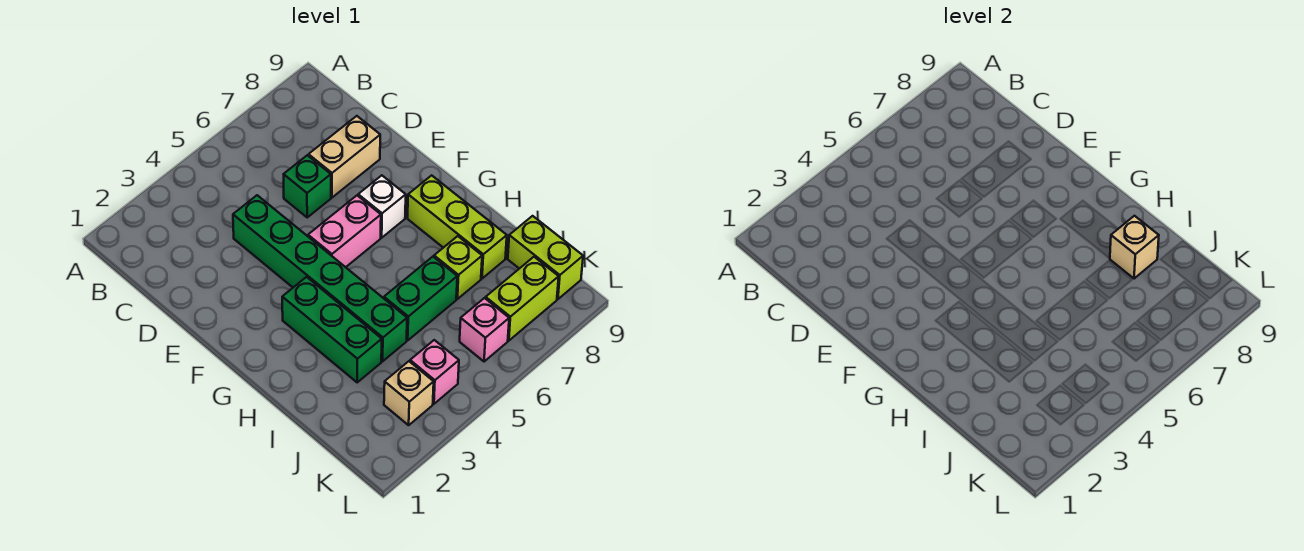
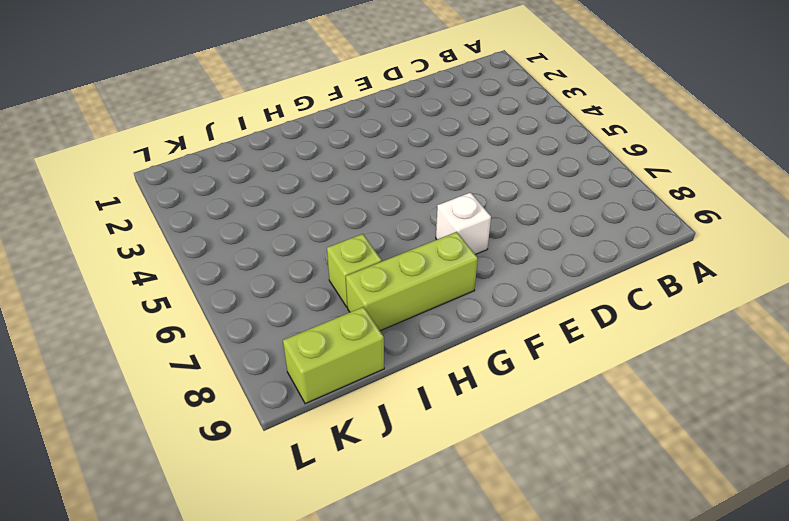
none -> green 1x6 brick [233,195,407,361]
none -> green 1x1 brick [284,155,331,217]
none -> tan 1x2 brick [309,116,380,198]

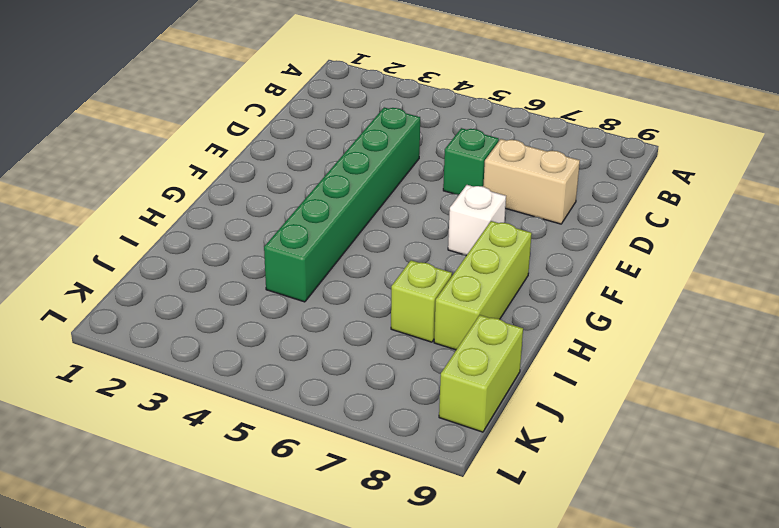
none -> pink 1x2 brick [308,196,381,267]
none -> green 1x3 brick [282,277,382,382]
none -> green 1x2 brick [384,257,457,340]

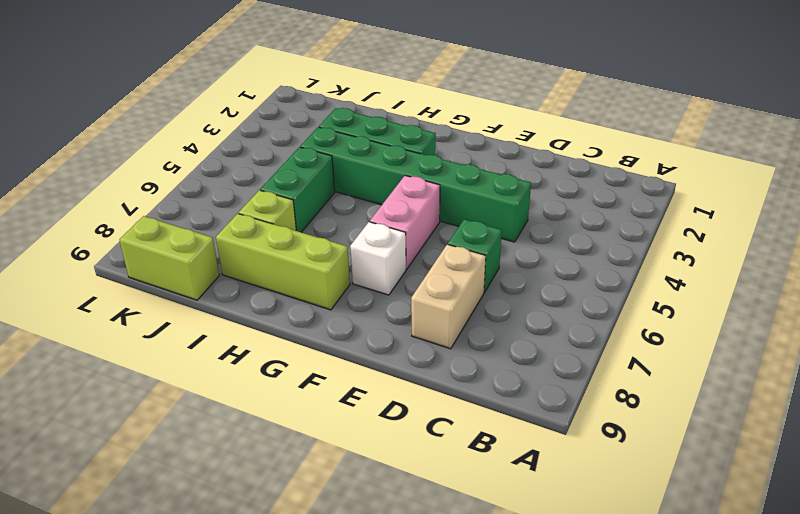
none -> tan 1x1 brick [384,361,434,425]
none -> pink 1x1 brick [410,340,459,404]
none -> pink 1x1 brick [460,298,509,362]

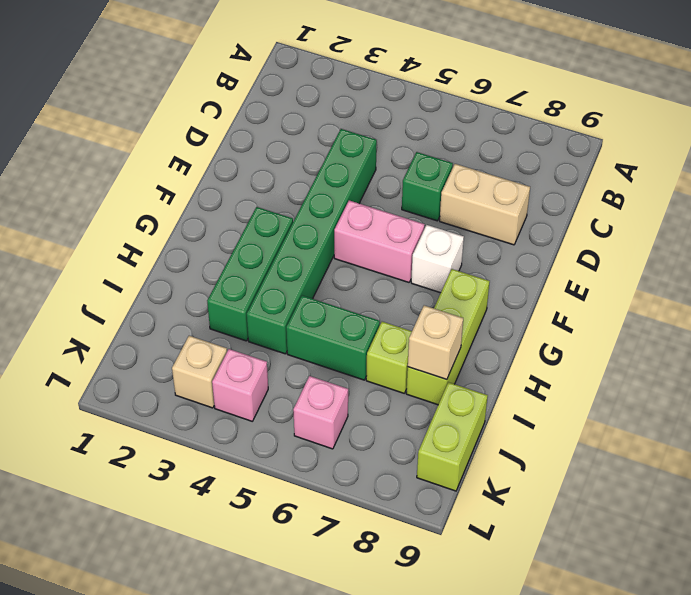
none -> lime 1x2 brick [486,257,559,341]

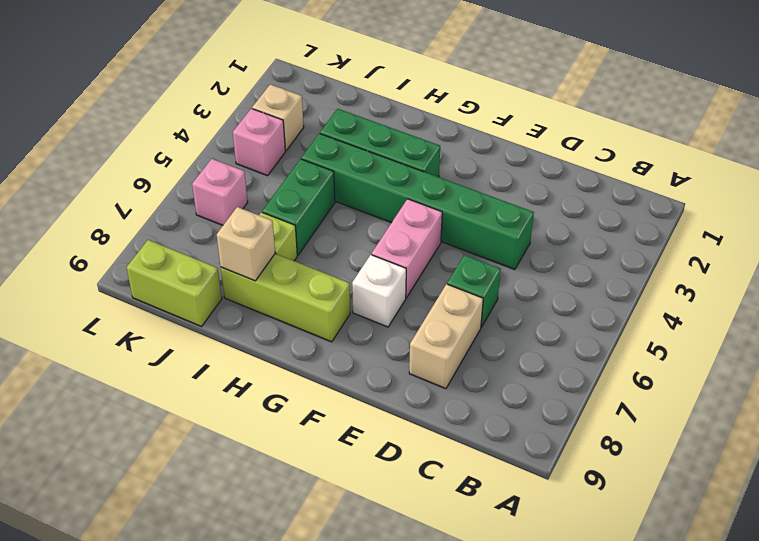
none -> lime 1x2 brick [486,257,559,341]

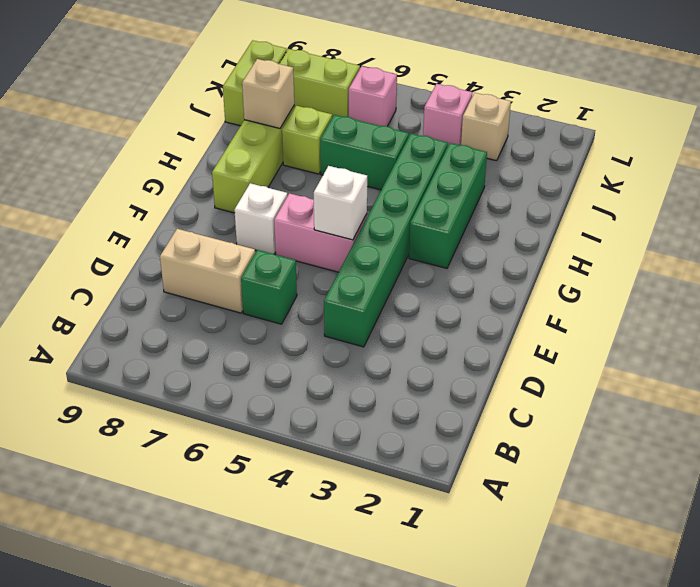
white 1x1 brick [314,166,367,240] -> none

